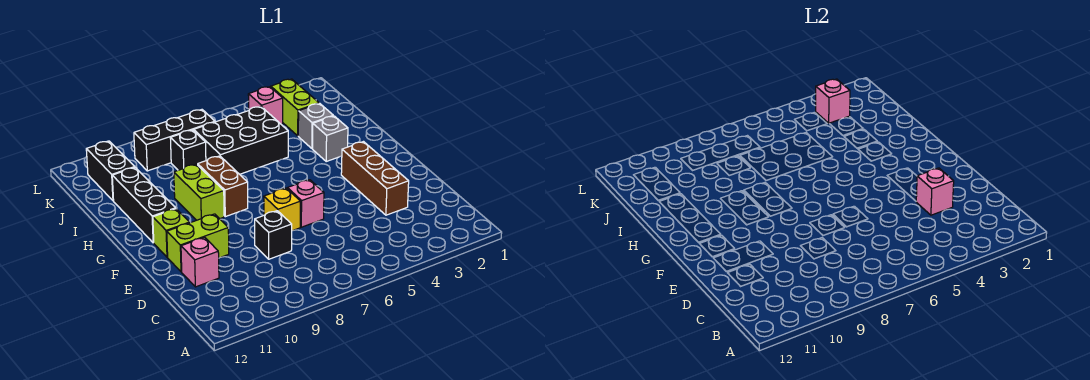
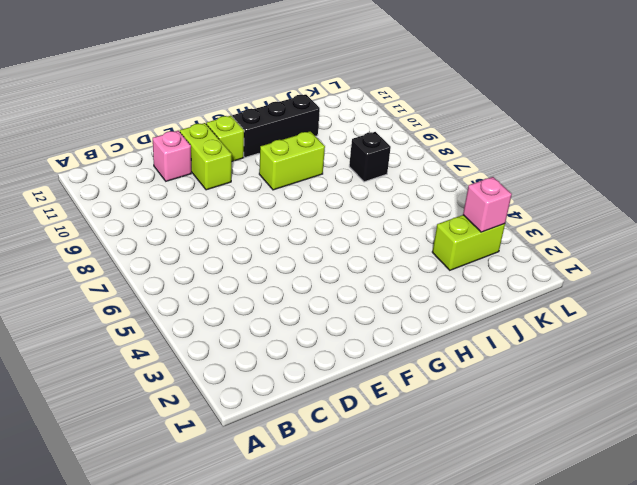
none -> brown 1x3 brick [341,142,409,215]
none -> black 1x1 brick [255,211,292,259]
none -> pink 1x1 brick [287,180,324,227]

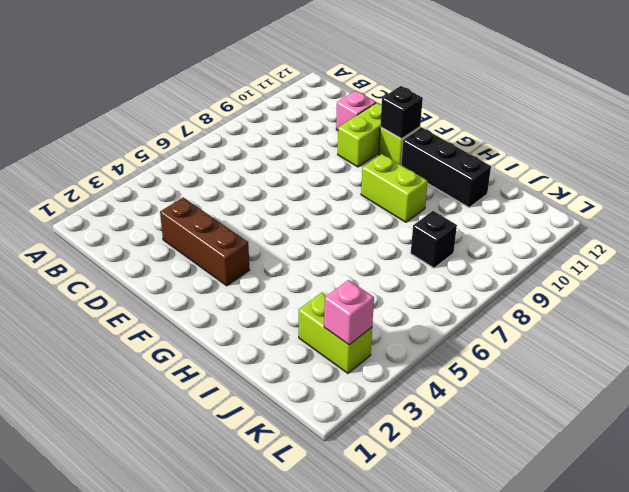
black 1x1 brick [380,86,423,139] -> black 1x1 brick moved to [255,211,292,259]
none -> pink 1x1 brick [287,180,324,227]
none -> yellow 1x1 brick [264,188,300,231]
none -> brown 1x2 brick [198,156,248,217]

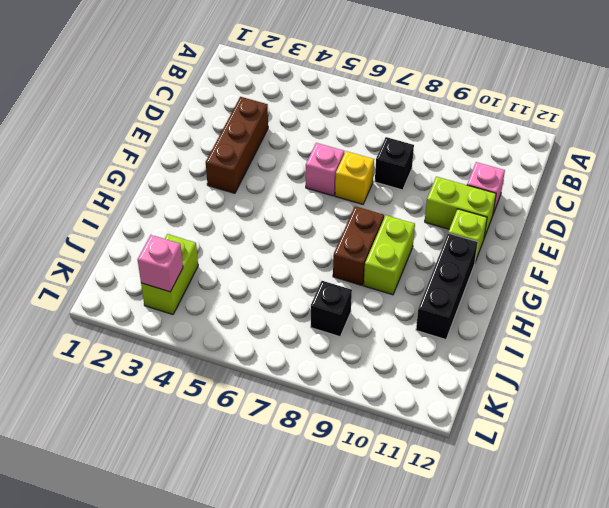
none -> grey 1x1 brick [313,116,348,162]
none -> grey 1x1 brick [298,103,333,149]
none -> black 2x3 brick [194,107,288,174]

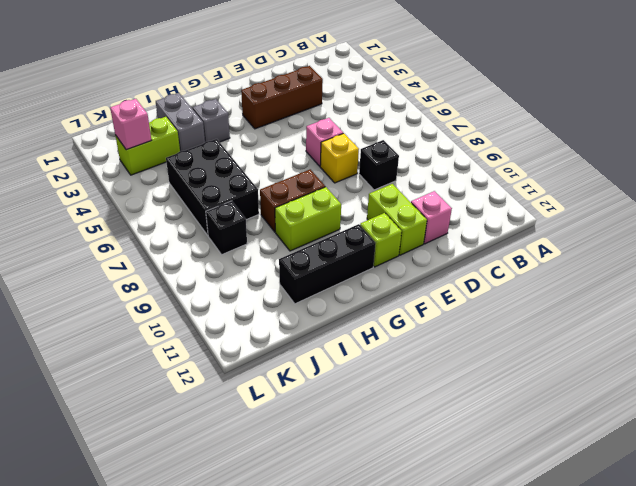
grey 1x2 brick [156,93,205,151] -> grey 1x1 brick [298,103,333,149]
none -> black 1x2 brick [86,141,134,201]
none -> pink 1x1 brick [248,87,283,124]
none -> black 1x3 brick [134,110,215,171]

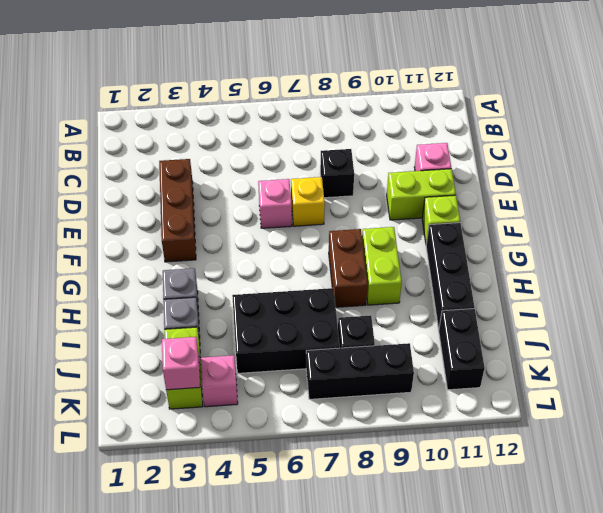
none -> pink 1x1 brick [916,168,954,215]

